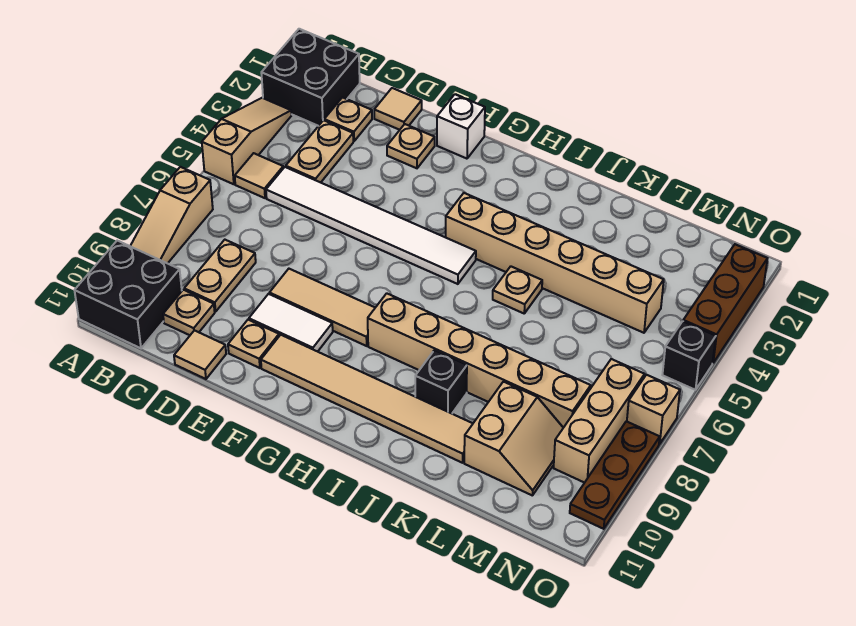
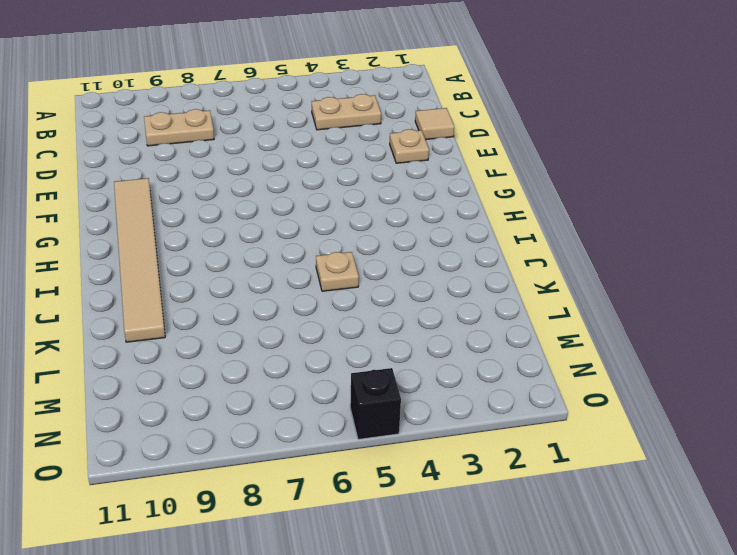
none -> black 2x2 brick [261,29,360,126]
none -> tan 1x3 slope [202,98,291,184]
none -> tan 1x3 slope [130,167,213,264]

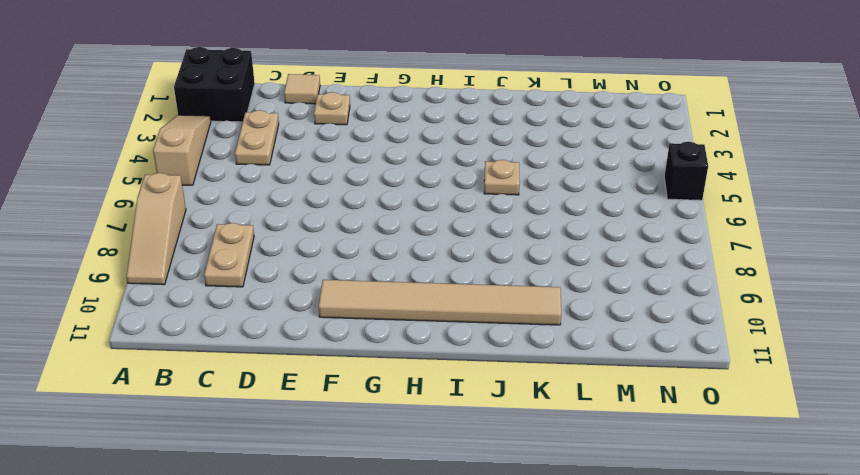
none -> black 2x2 brick [75,241,182,348]
none -> tan 1x1 tile [235,153,283,198]
none -> tan 1x1 plate [324,97,372,141]

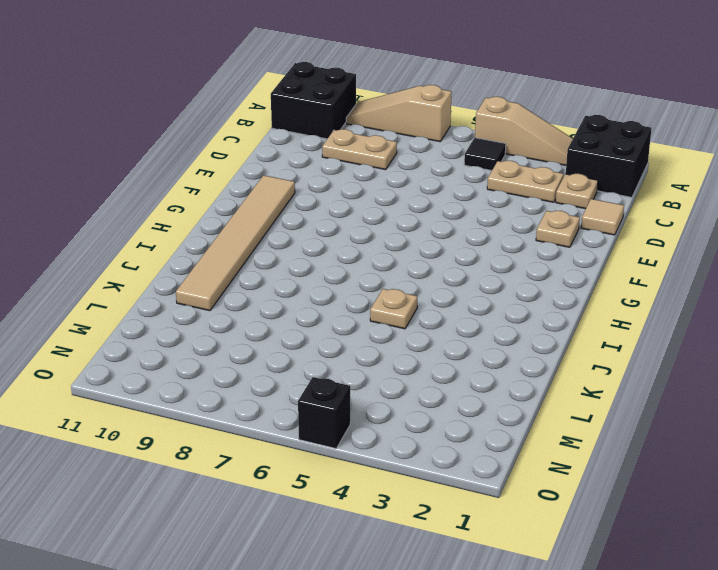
black 1x1 tile [464,138,506,171] -> tan 1x1 tile [235,153,283,198]
none -> white 1x6 tile [266,167,476,284]
none -> tan 1x1 plate [163,290,215,335]
none -> tan 1x1 tile [174,330,226,379]

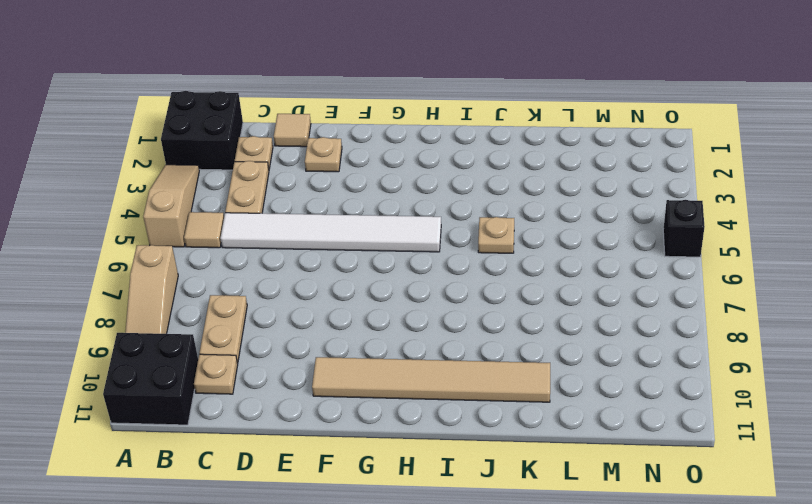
none -> tan 1x1 tile [174,330,226,379]
none -> tan 1x3 tile [270,269,375,346]
none -> white 1x2 tile [249,294,333,352]

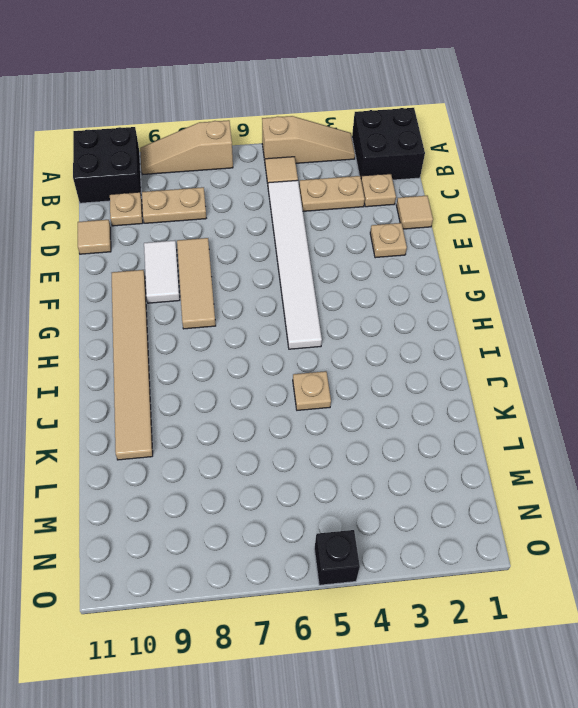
none -> tan 1x1 plate [228,320,279,368]
none -> white 1x1 brick [437,94,485,159]
none -> tan 1x6 brick [446,193,664,333]

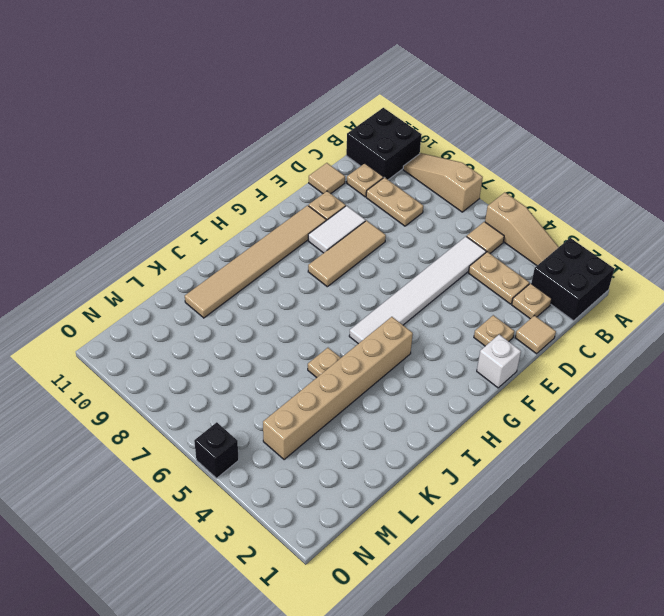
none -> tan 1x6 brick [368,293,591,428]
none -> black 1x1 brick [415,350,467,414]
none -> tan 2x2 slope [464,382,563,496]

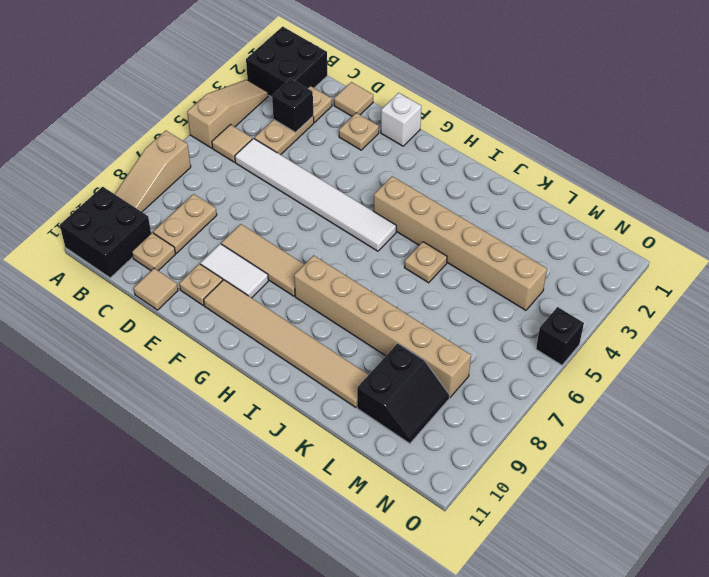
black 1x1 brick [272,79,313,132] -> black 1x1 brick moved to [415,350,467,414]
black 2x2 slope [357,343,450,444] -> tan 2x2 slope [464,382,563,496]
none -> tan 1x3 brick [554,359,645,483]
none -> brown 1x3 brick [683,244,768,363]
none -> tan 1x1 brick [627,375,680,444]

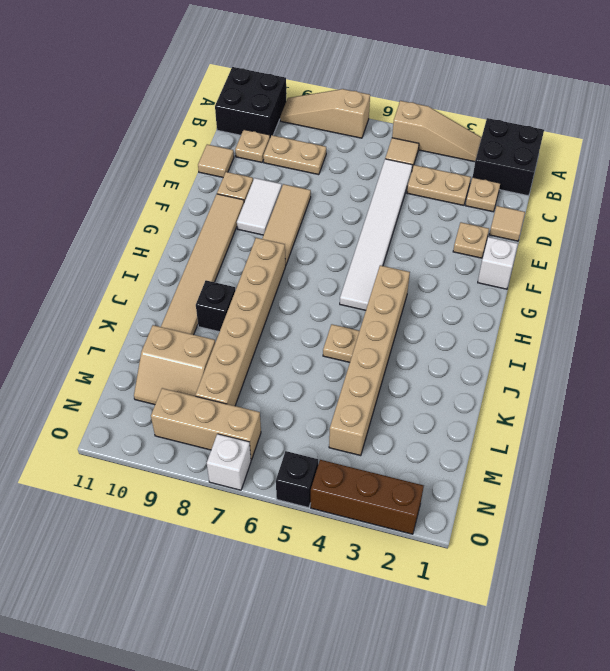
white 1x1 brick [207,434,251,490] -> tan 1x1 brick [627,375,680,444]
none -> brown 1x3 plate [570,421,660,529]

